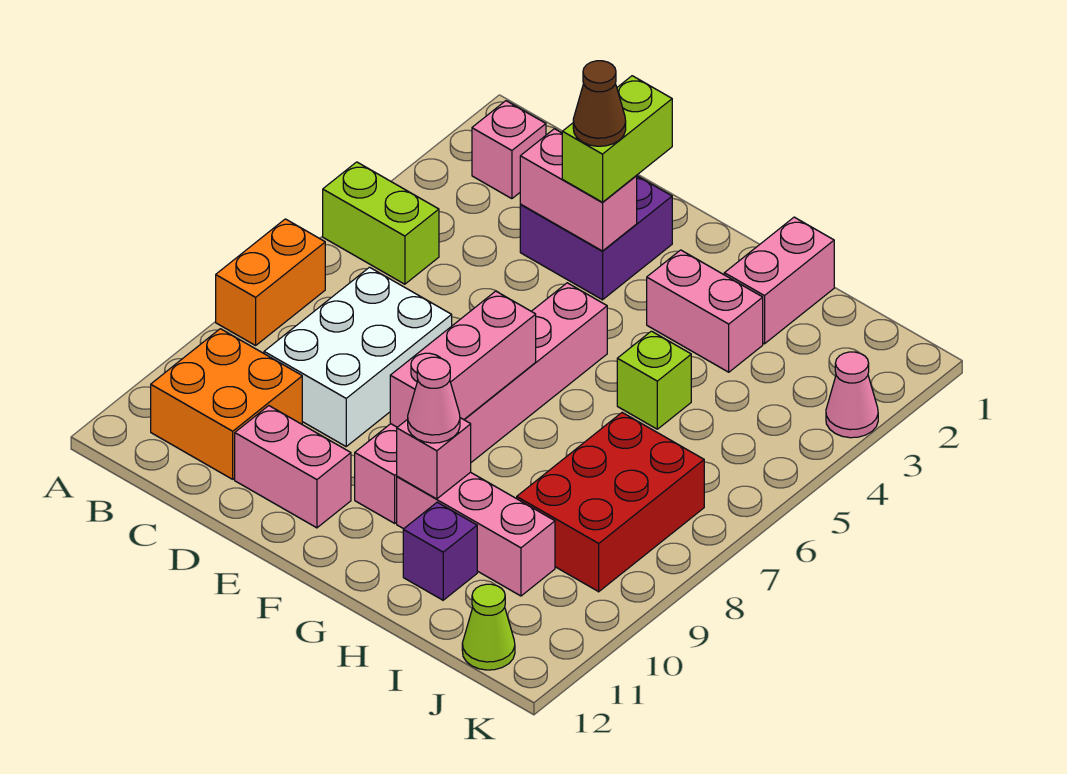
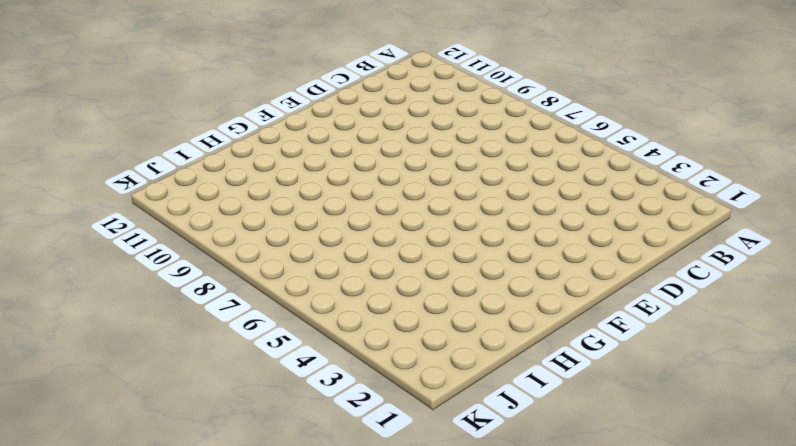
none -> lime 1x2 brick [323,162,439,284]
none -> orange 1x2 brick [216,219,325,345]
none -> pink 1x1 brick [472,101,546,199]

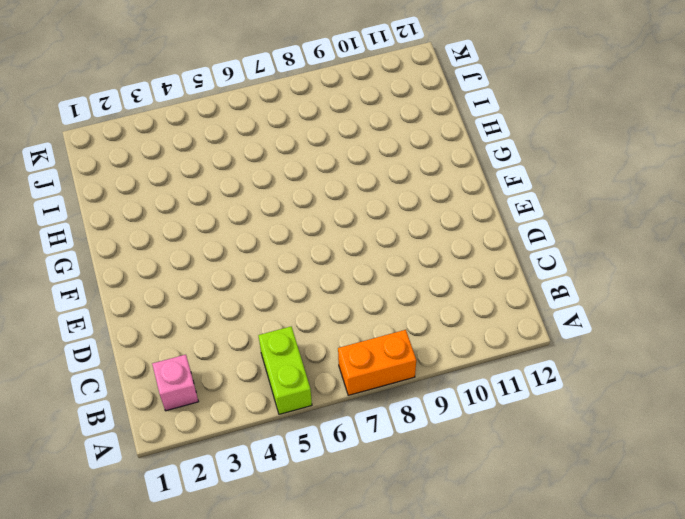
none -> orange 2x2 brick [151,329,302,479]
none -> white 2x3 brick [264,267,452,446]
none -> purple 2x2 brick [520,176,672,300]

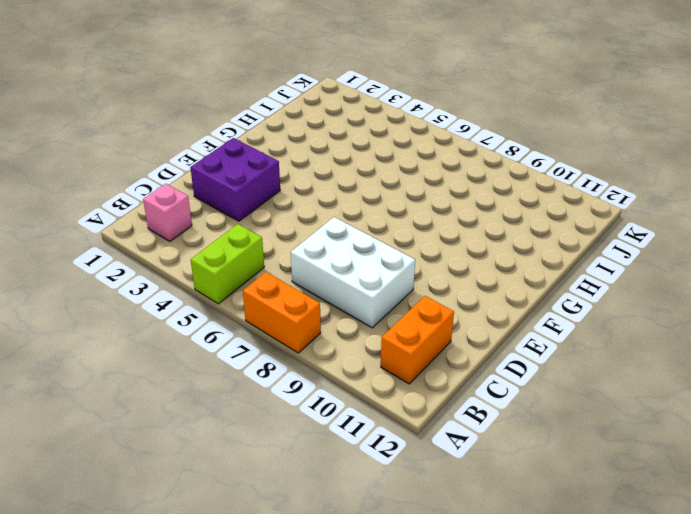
orange 1x2 brick [381,296,454,384] -> orange 2x2 brick [151,329,302,479]
none -> pink 1x2 brick [235,406,351,528]
none -> pink 1x6 brick [355,283,607,523]
none -> pink 1x2 brick [647,250,763,372]

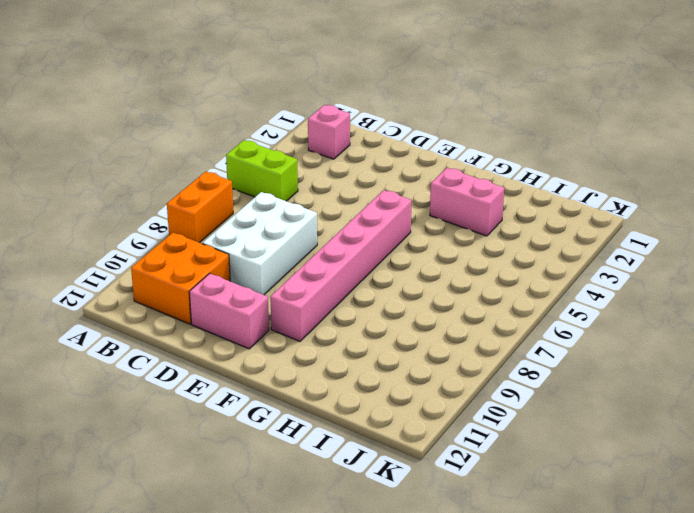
none -> purple 2x2 brick [520,176,672,300]
none -> pink 1x3 brick [397,472,555,596]
none -> pink 1x2 brick [724,217,834,344]

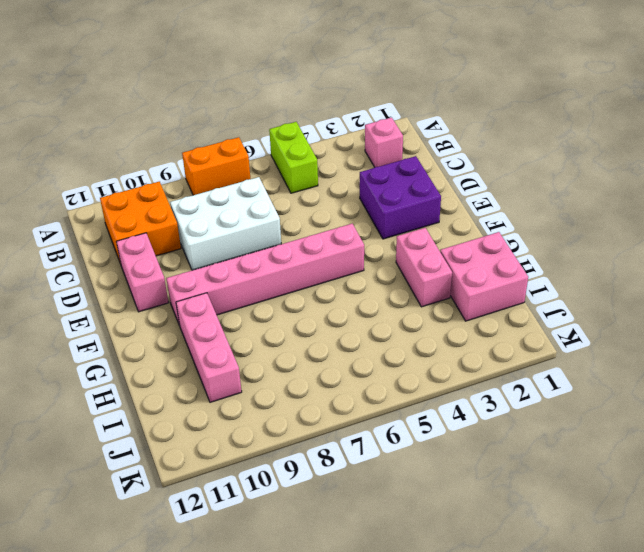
pink 2x2 brick [440,232,528,321] -> pink 1x2 brick [724,217,834,344]
none -> lime 1x1 brick [617,331,691,429]
none -> purple 1x1 brick [403,502,477,600]
none -> red 2x3 brick [517,413,704,592]

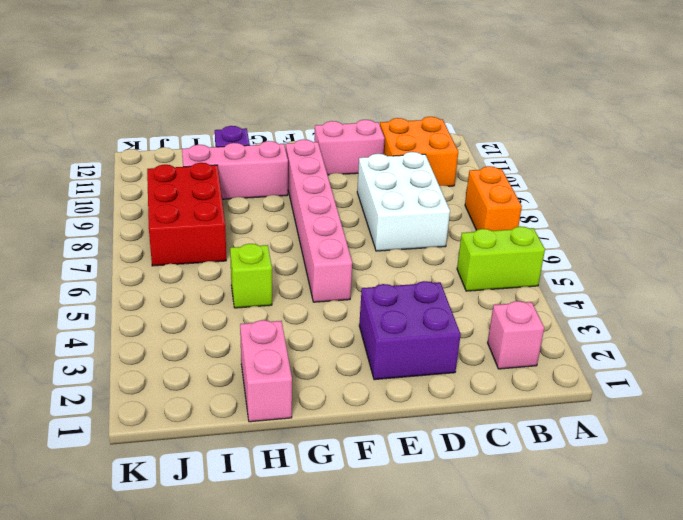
none -> pink 1x2 brick [647,250,763,372]
none -> lime 1x1 cone [462,584,515,670]
none -> pink 1x1 cone [826,352,878,438]

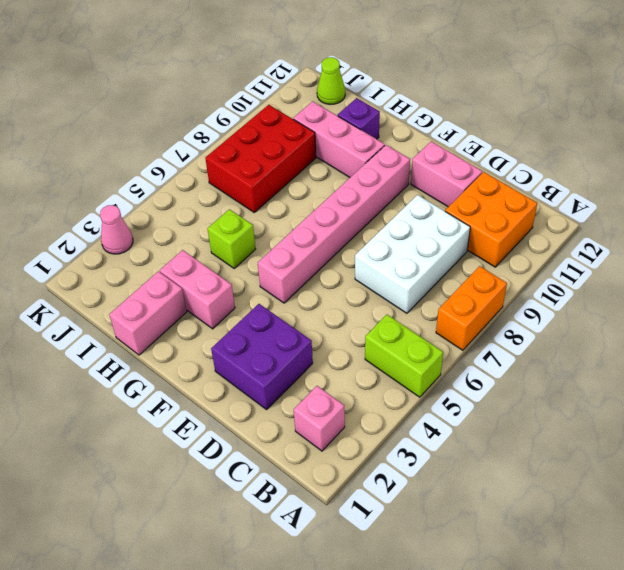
none -> pink 1x2 brick [520,129,637,251]
none -> pink 1x3 brick [390,291,536,427]
none -> pink 1x1 brick [397,418,471,499]

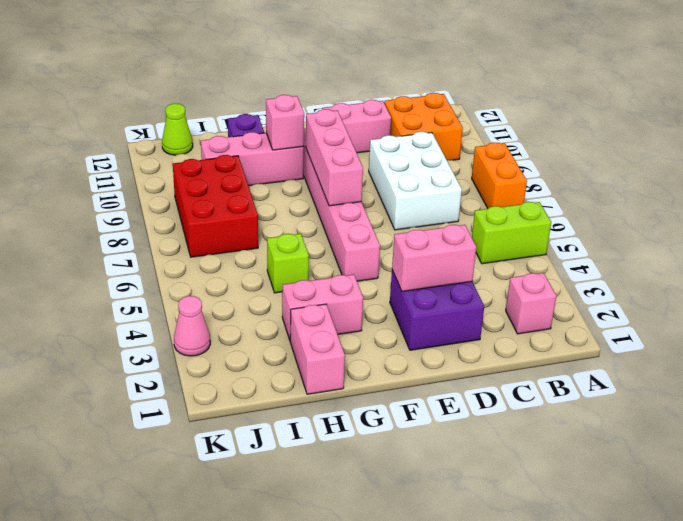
none -> lime 1x2 brick [562,76,672,202]
none -> pink 1x1 cone [408,357,460,443]
none -> brown 1x1 cone [573,61,626,146]

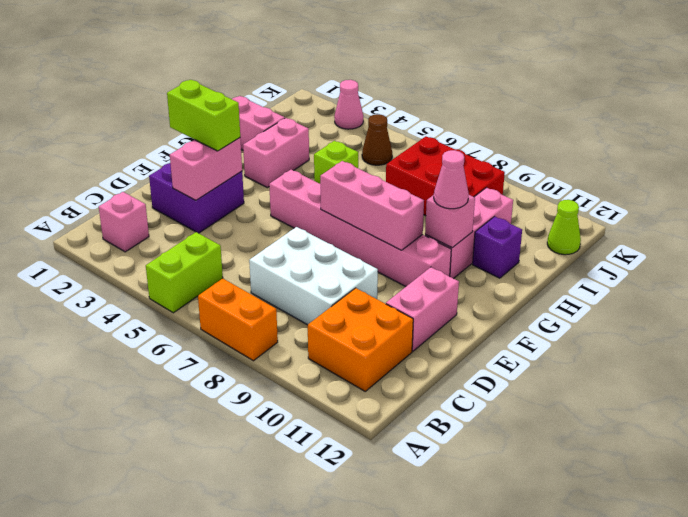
brown 1x1 cone [362,114,392,165] -> brown 1x1 cone moved to [573,61,626,146]

